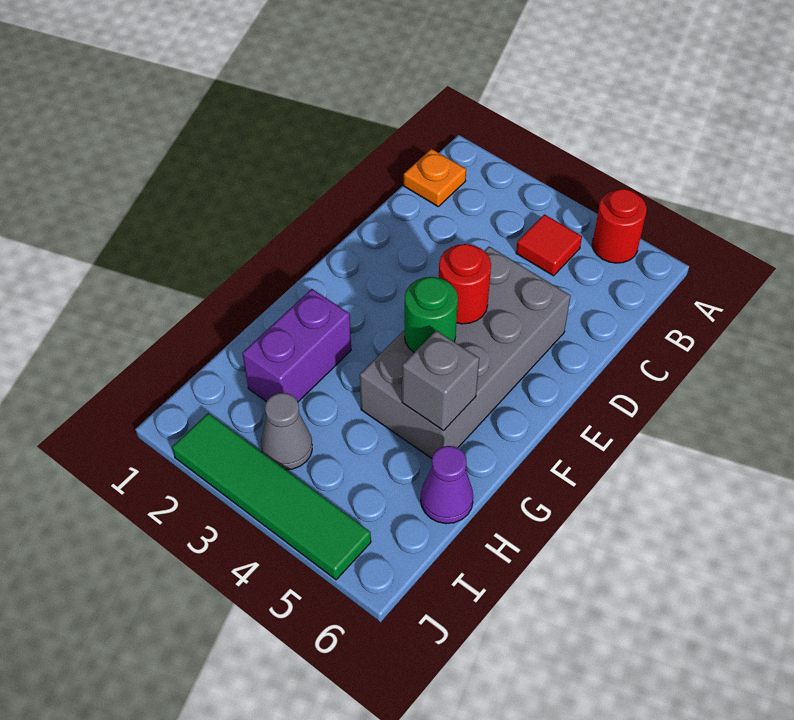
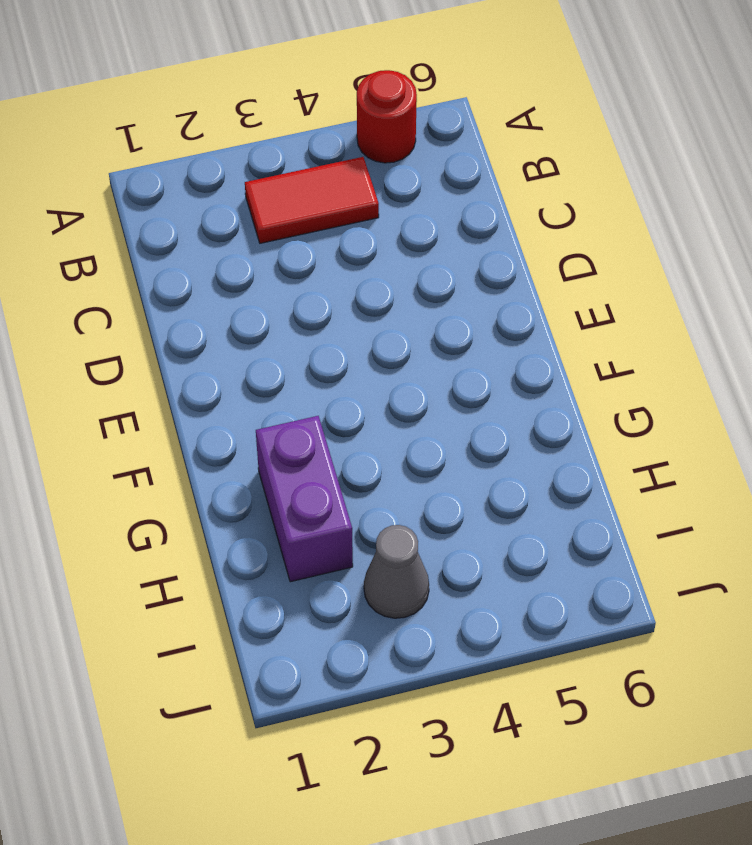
red 1x2 tile [245,157,379,243] -> red 1x1 tile [516,214,582,276]
none -> orange 1x1 plate [404,149,466,206]
none -> grey 2x4 brick [360,247,571,458]

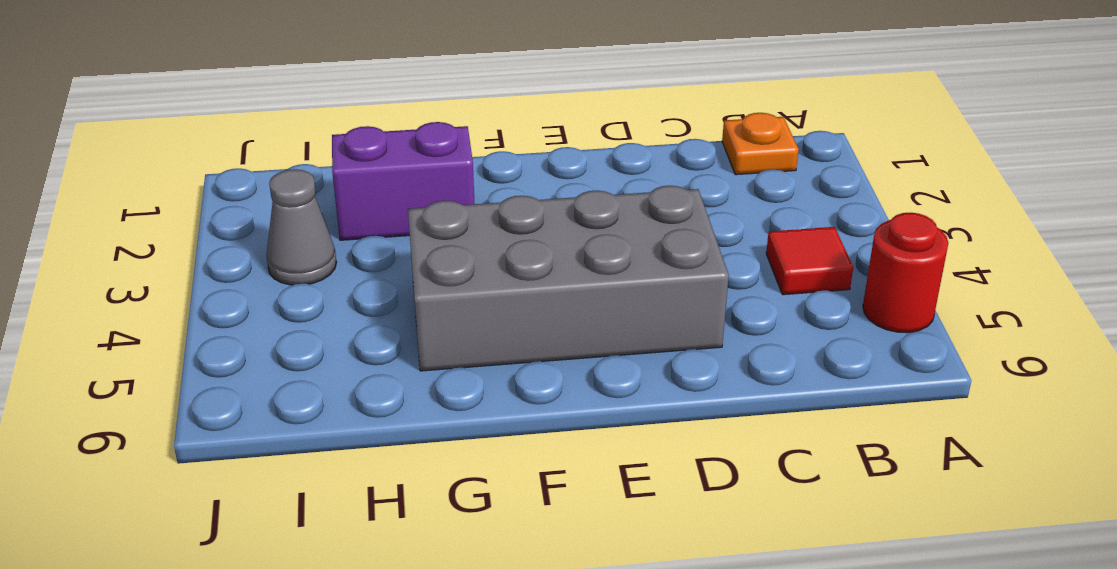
none -> purple 1x1 cone [421,446,473,524]
none -> green 1x4 tile [172,413,371,580]

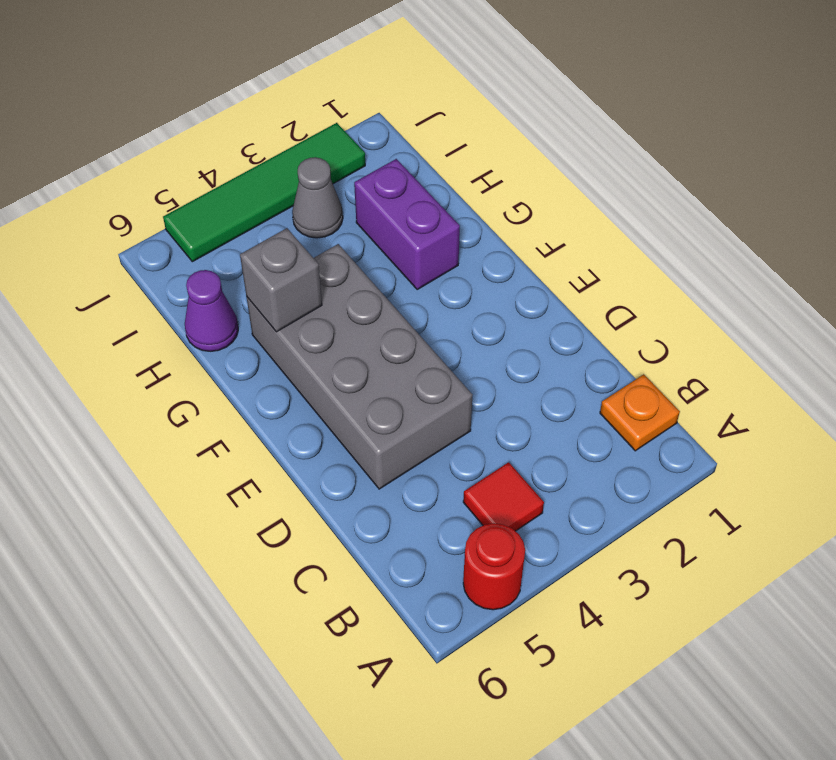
none -> red 1x1 round brick [439,244,491,324]
none -> green 1x1 round brick [405,277,458,352]

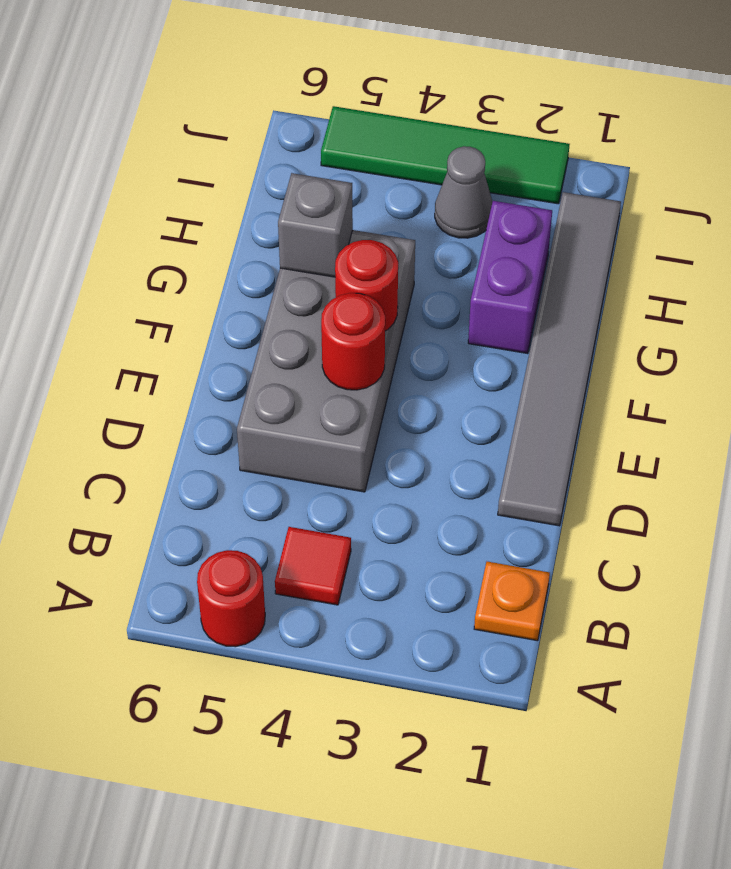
grey 1x6 tile [498,192,621,526] -> none
red 1x1 round brick [335,240,398,331] -> green 1x1 round brick [405,277,458,352]
none -> purple 1x1 cone [421,446,473,524]

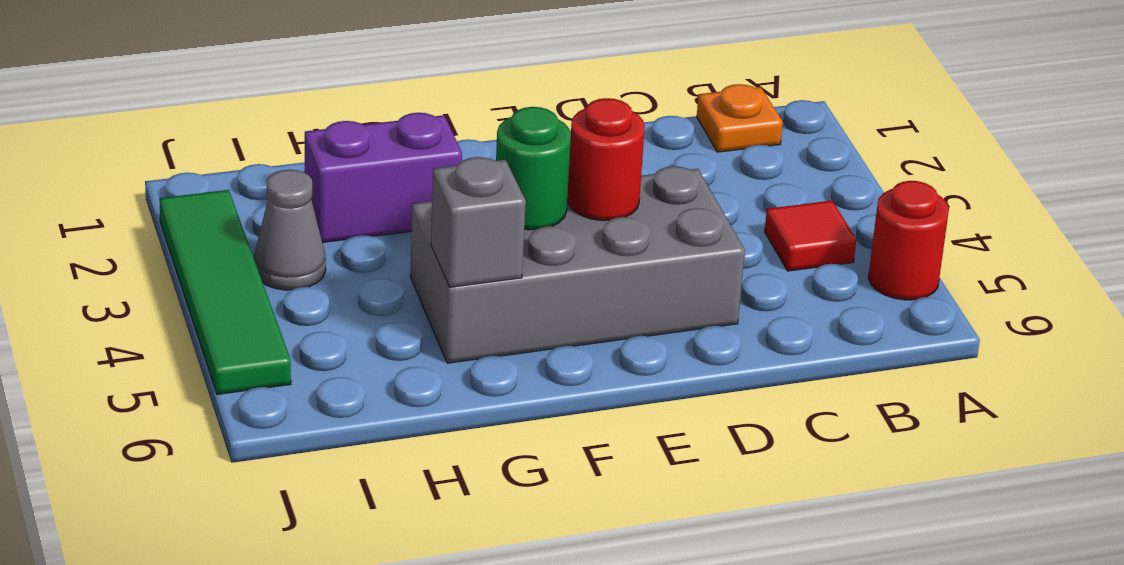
none -> purple 1x1 cone [421,446,473,524]

